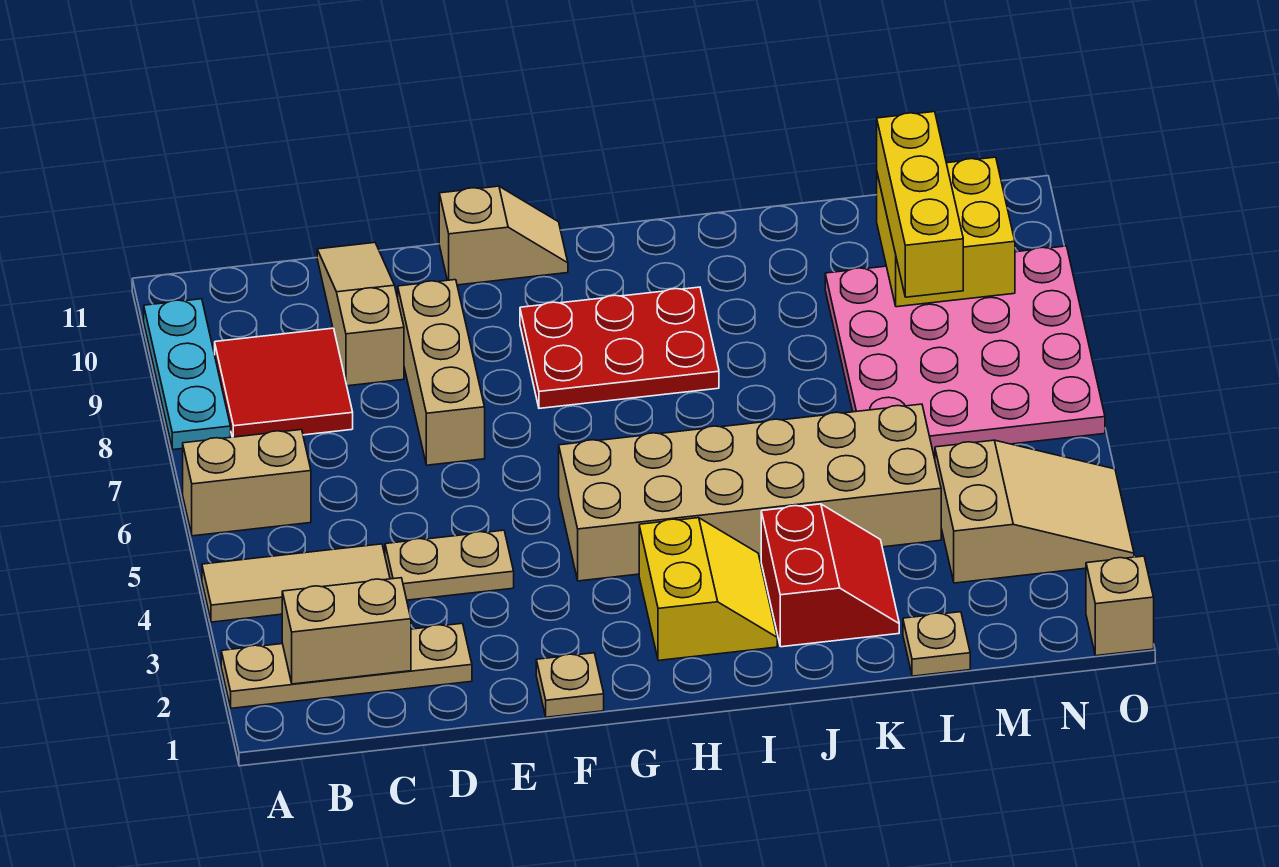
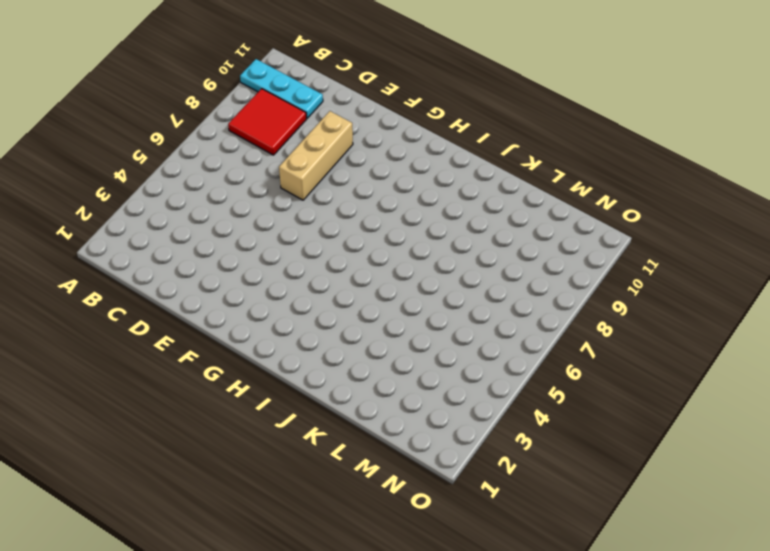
cyan 1x3 plate [240,59,323,118] -> cyan 1x3 plate turned to [144,299,231,450]
none -> tan 1x4 plate [221,624,472,708]
none -> tan 1x3 tile [202,544,390,622]
none -> tan 1x2 brick [183,430,311,536]

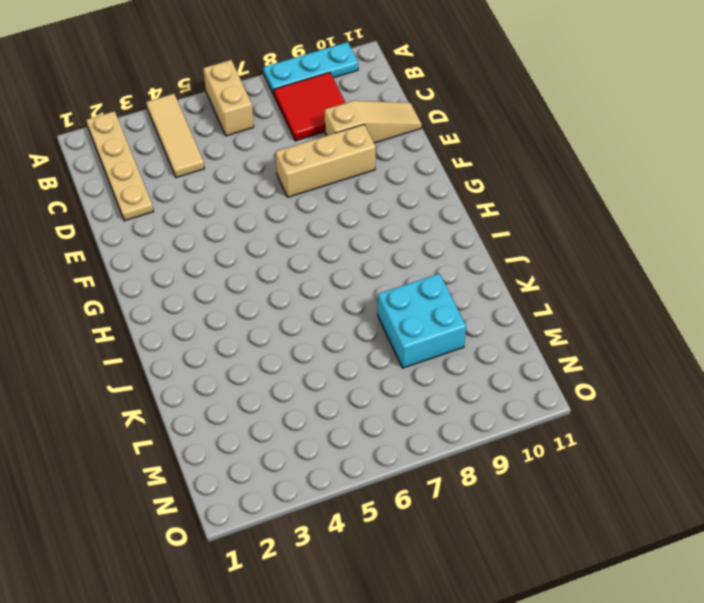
cyan 2x2 brick [378,274,466,368] -> pink 4x4 plate [825,246,1105,453]
none -> tan 1x2 plate [385,530,514,600]
none -> tan 1x1 plate [536,653,604,717]
none -> tan 1x2 slope [439,186,568,285]

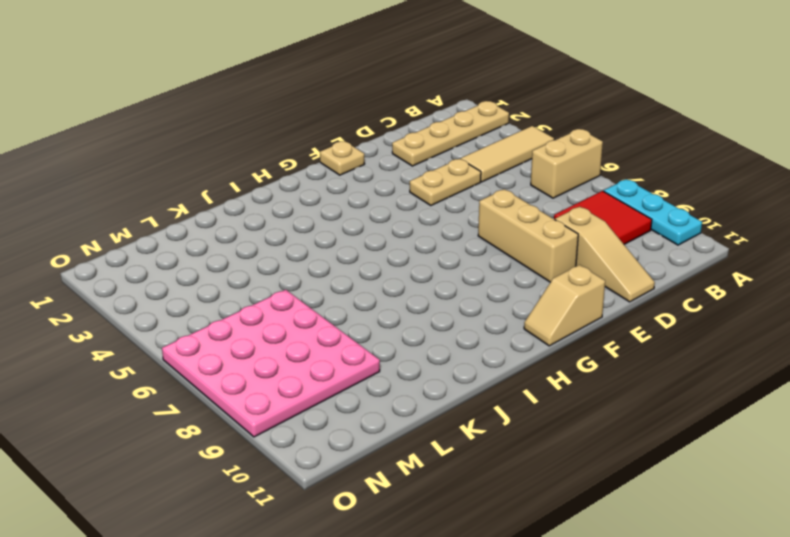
none -> tan 2x6 brick [559,404,941,581]
none -> red 2x3 plate [520,287,719,408]
none -> yellow 2x2 slope [639,518,777,661]

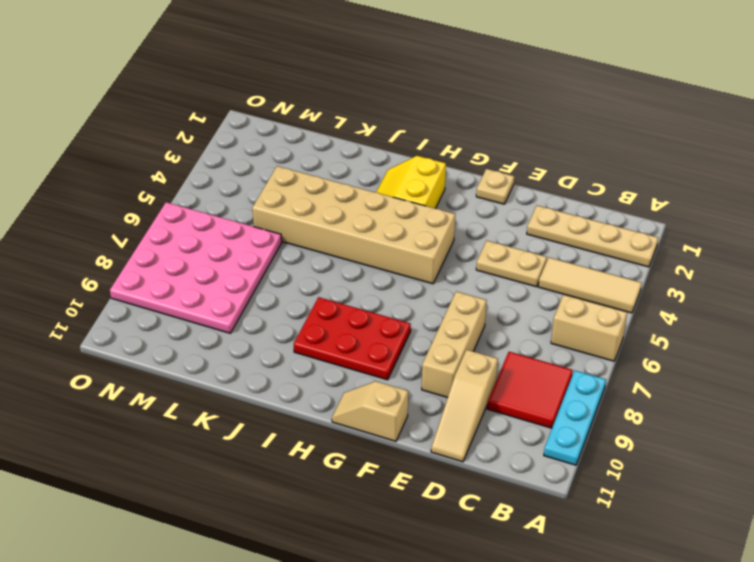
none -> red 2x2 slope [761,504,899,647]
none -> tan 1x1 plate [903,612,970,676]
none -> tan 2x3 slope [935,440,1134,583]

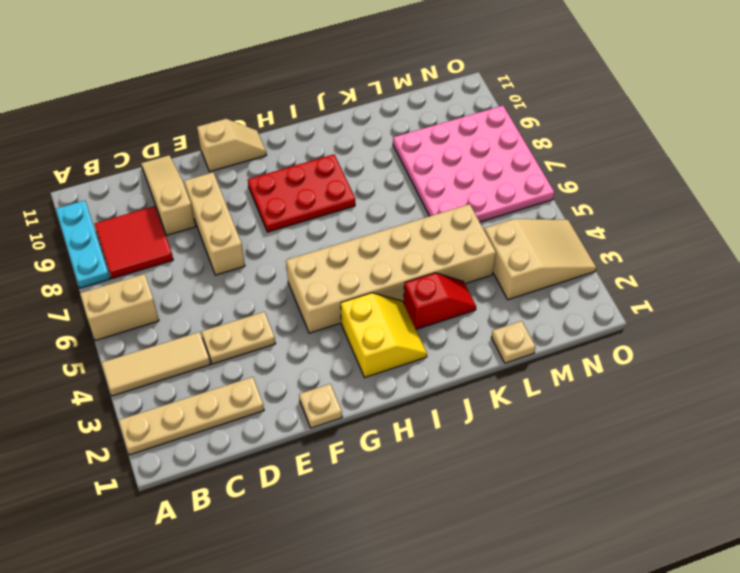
red 1x2 slope [404,273,476,329] -> red 2x2 slope [761,504,899,647]
none -> tan 1x1 brick [1086,556,1154,656]
none -> tan 1x2 brick [282,578,411,684]
none -> yellow 2x2 brick [877,157,1015,307]

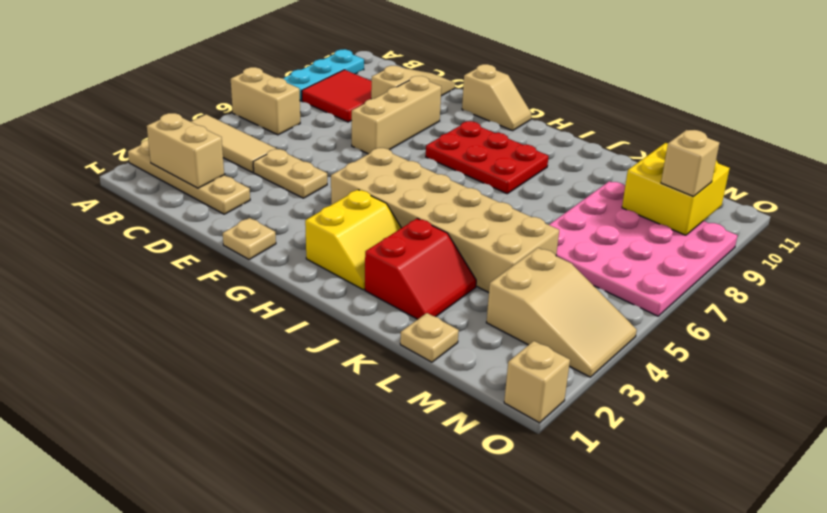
tan 1x1 brick [661,130,719,196] -> none
none -> yellow 1x3 brick [877,112,963,297]

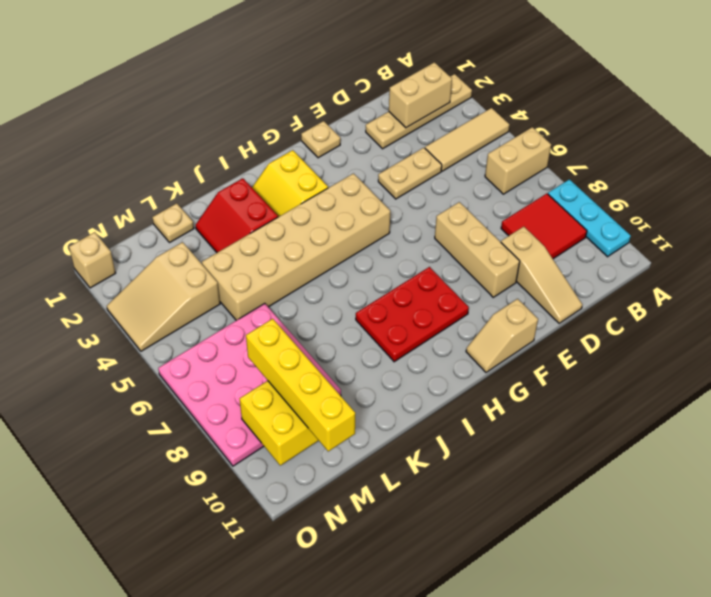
yellow 1x4 brick [246,319,355,451] -> yellow 1x3 brick [877,112,963,297]

